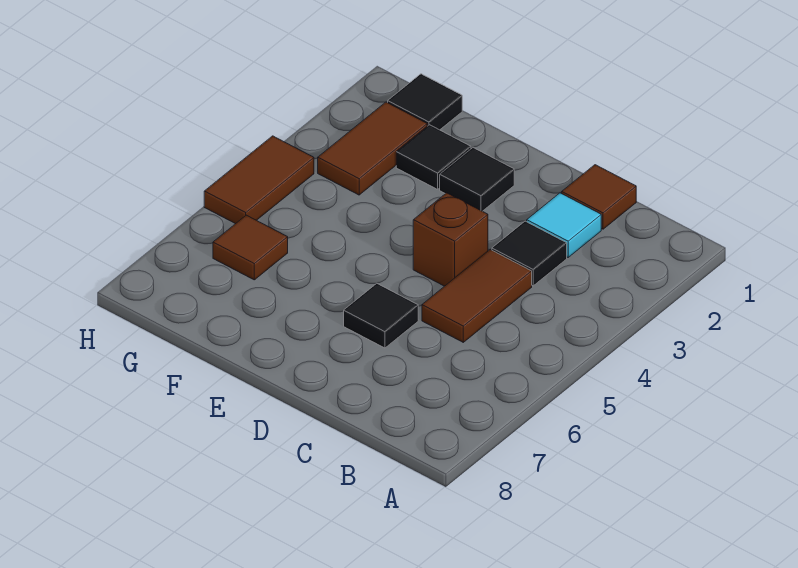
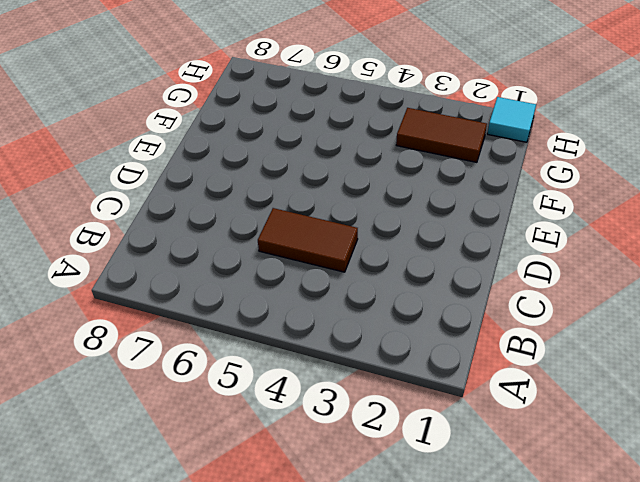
cyan 1x1 tile [488,97,536,142] -> cyan 1x1 tile moved to [527,193,601,257]
none -> brown 1x1 tile [562,165,636,229]
none -> black 1x1 tile [492,221,567,286]
none -> brown 1x1 brick [413,193,488,286]

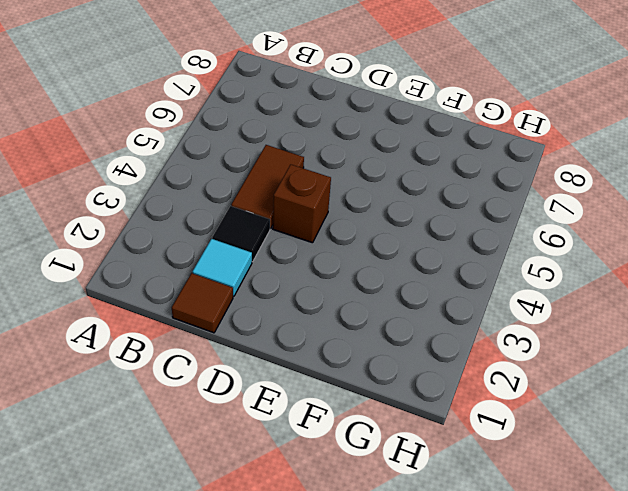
none -> black 1x1 tile [344,283,418,348]
none -> black 1x1 tile [440,147,514,211]
none -> black 1x1 tile [396,125,471,189]

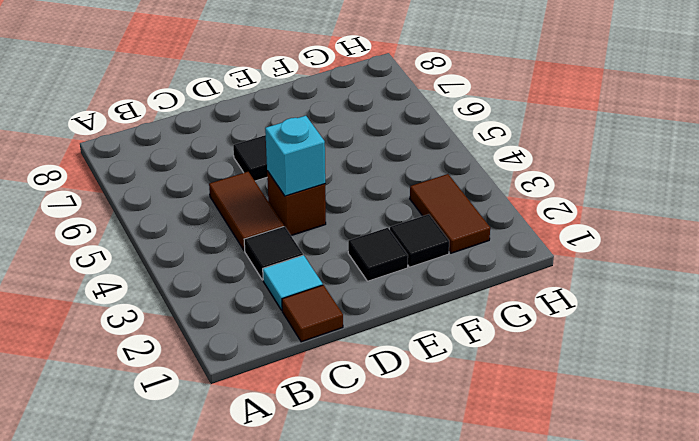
cyan 1x1 brick [265,116,325,196] -> none
none -> black 1x1 tile [388,74,462,130]
none -> brown 1x1 tile [213,215,288,280]
none -> brown 1x2 tile [204,136,314,224]

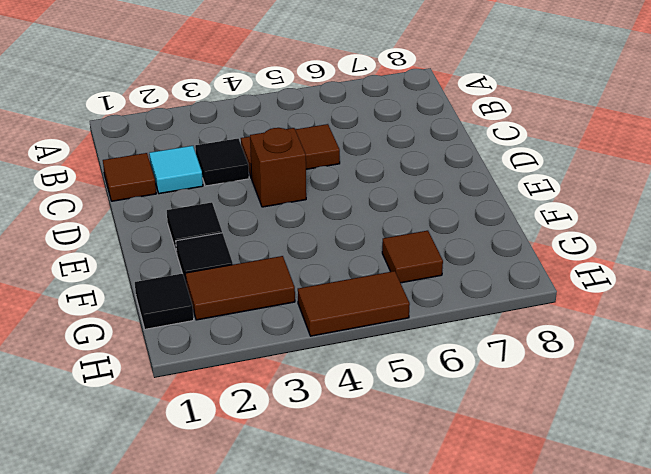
none -> black 1x1 tile [344,283,418,348]

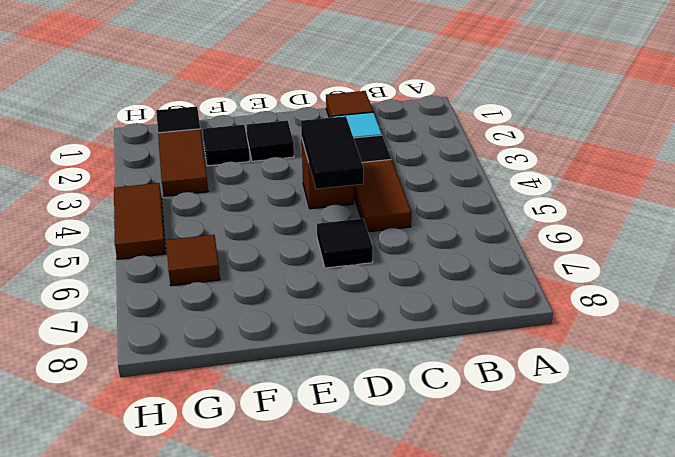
black 1x2 tile [301,116,364,189] -> none

